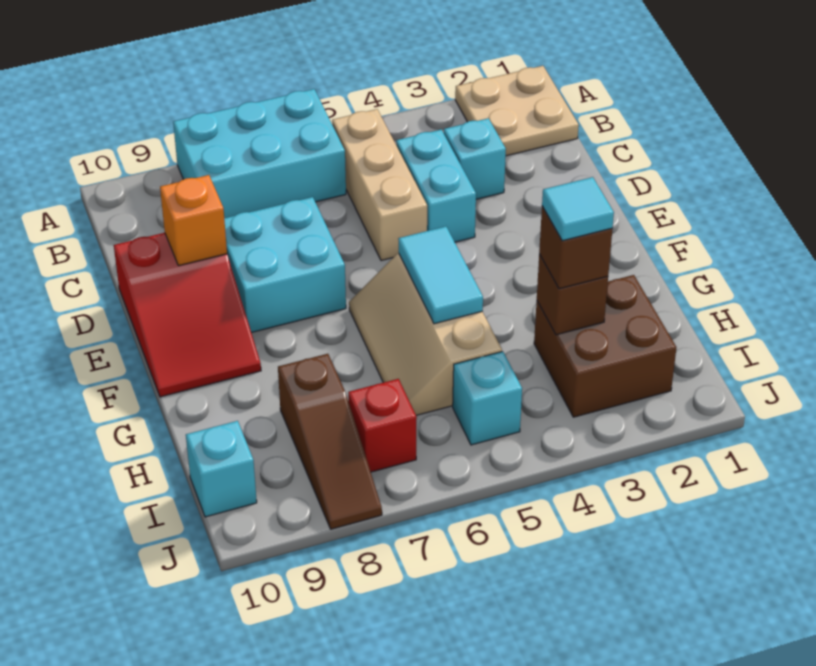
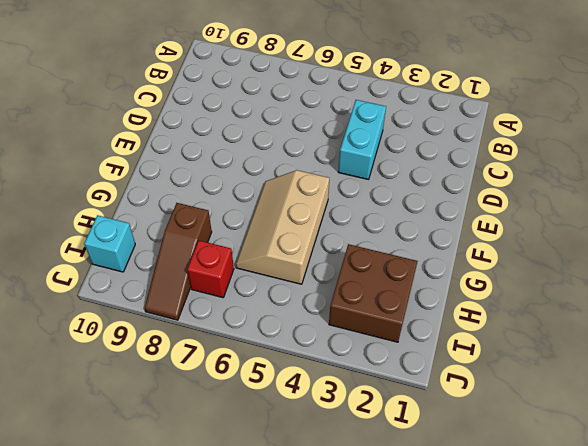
none -> tan 2x2 plate [455,66,579,156]
none -> cyan 2x3 brick [173,89,346,218]
none -> tan 1x3 brick [332,109,427,261]

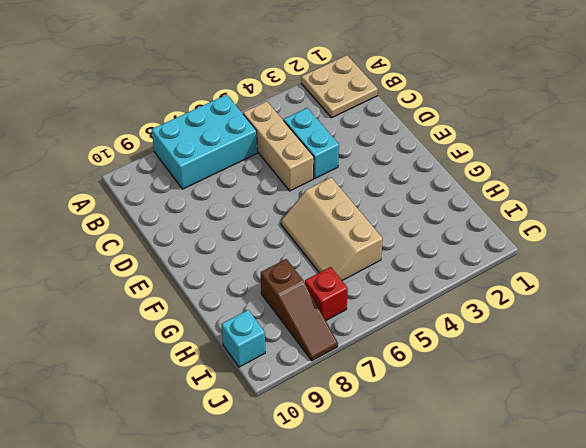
none -> cyan 1x1 brick [444,118,506,199]
none -> cyan 2x2 brick [224,197,346,333]
none -> red 2x3 slope [114,233,261,397]

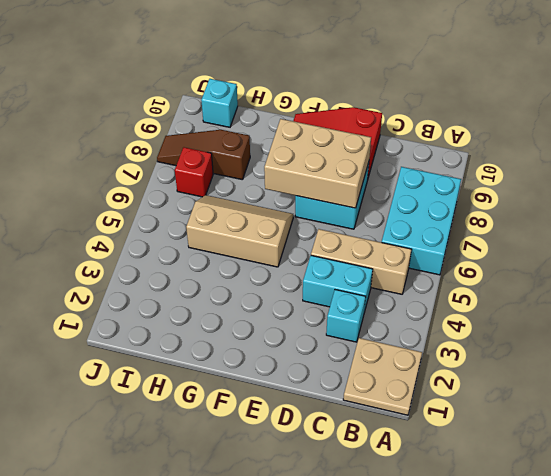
tan 2x3 brick [264,119,371,208] -> none
none -> brown 2x2 brick [534,275,676,417]
none -> cyan 1x1 brick [453,351,522,445]
none -> orange 1x1 brick [160,175,227,266]

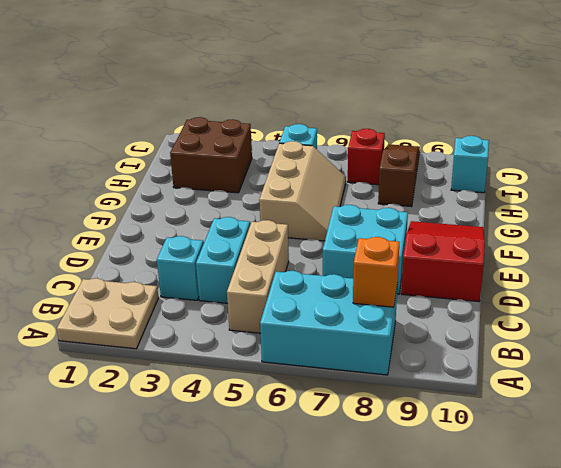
orange 1x1 brick [353,237,400,307] -> orange 1x1 brick moved to [160,175,227,266]
none -> cyan 1x2 tile [398,226,483,324]
none -> brown 1x1 brick [537,254,608,335]
none -> brown 1x1 brick [539,206,612,289]

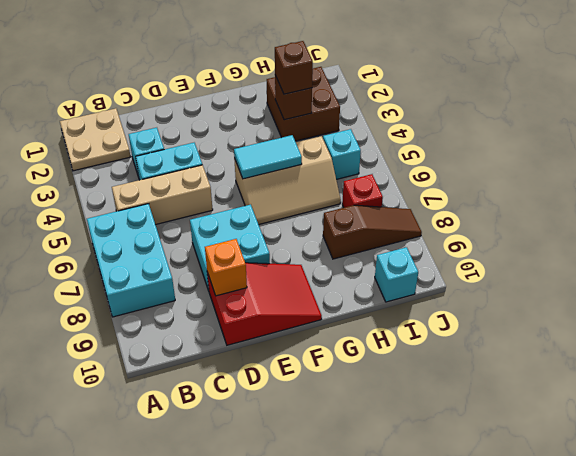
none -> cyan 1x1 tile [542,177,614,241]

